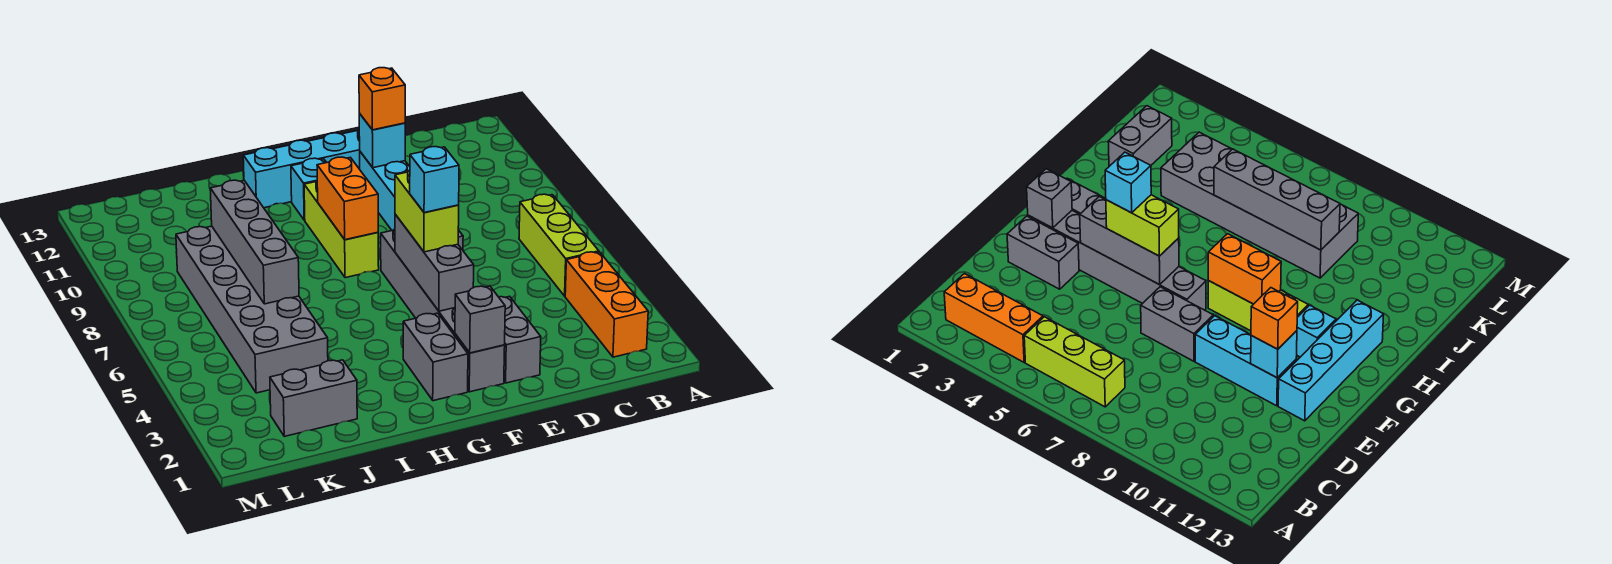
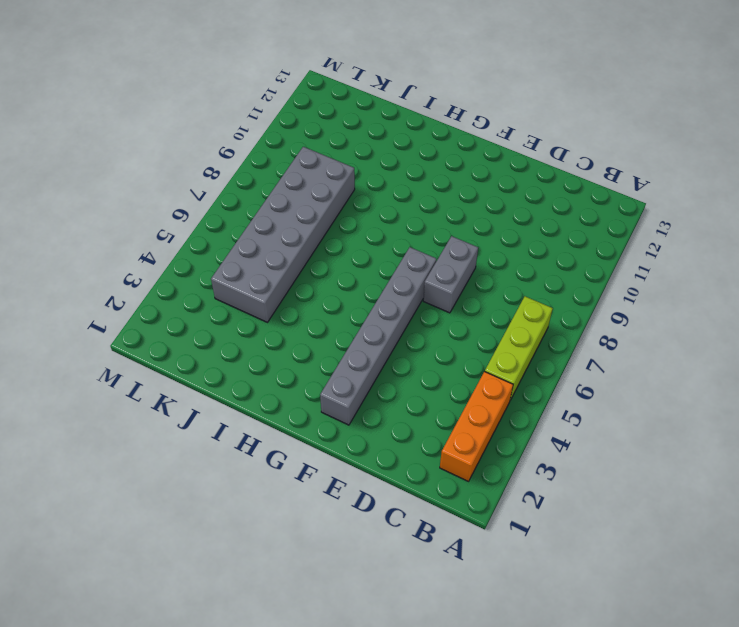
none -> grey 1x2 brick [499,296,541,383]
none -> cyan 1x3 brick [360,152,410,230]
none -> cyan 1x4 brick [243,130,360,208]

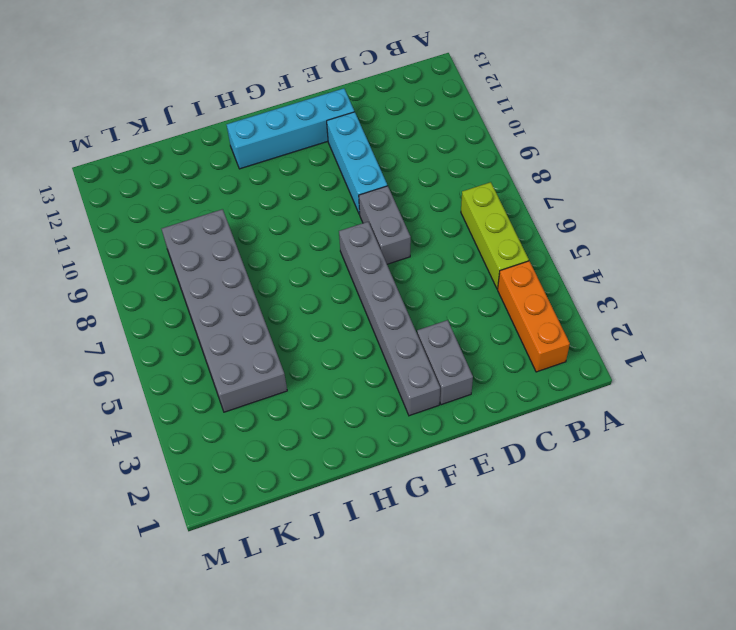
none -> grey 1x2 brick [403,313,468,401]
none -> lime 1x3 brick [304,181,379,278]
none -> cyan 1x1 brick [291,158,327,220]

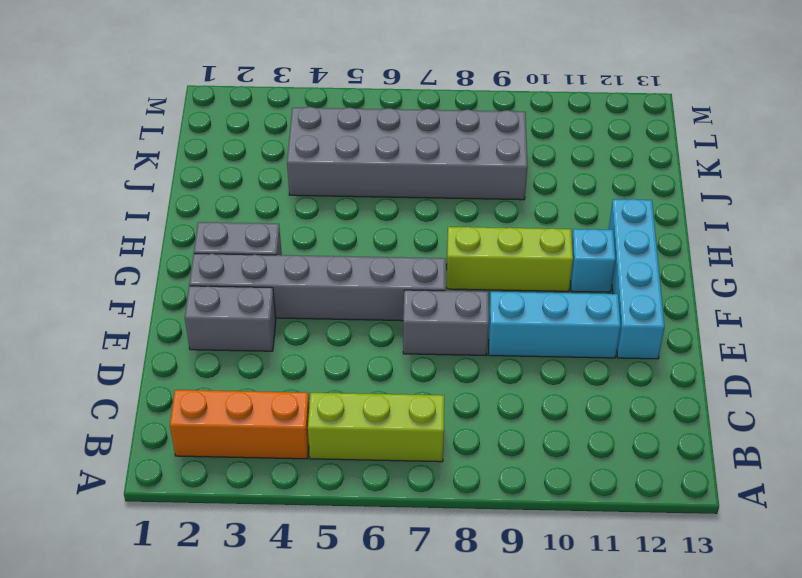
none -> grey 1x2 brick [270,360,357,436]
none -> cyan 1x1 brick [359,113,405,168]
none -> grey 1x1 brick [455,286,505,353]

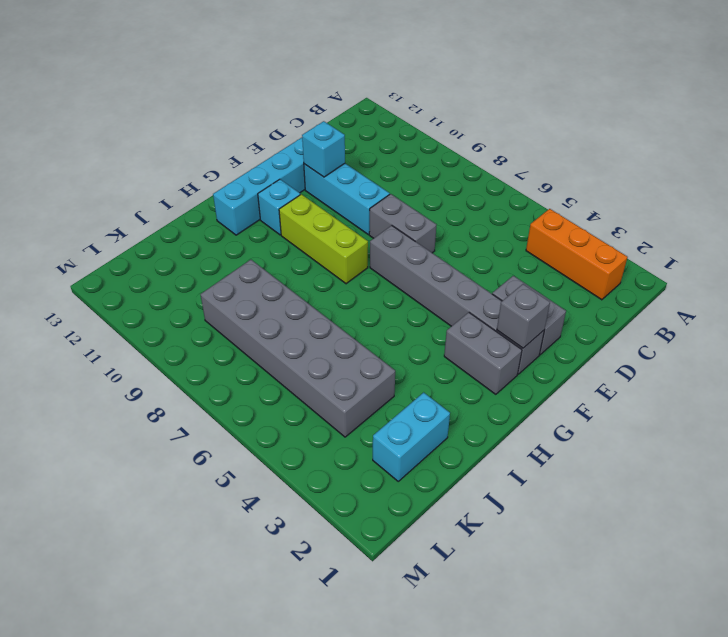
cyan 1x2 brick [373,392,450,481] -> grey 1x2 brick [270,360,357,436]
none -> lime 1x3 brick [519,194,599,296]
none -> grey 1x3 brick [395,214,474,311]
none -> orange 1x2 brick [317,157,378,240]

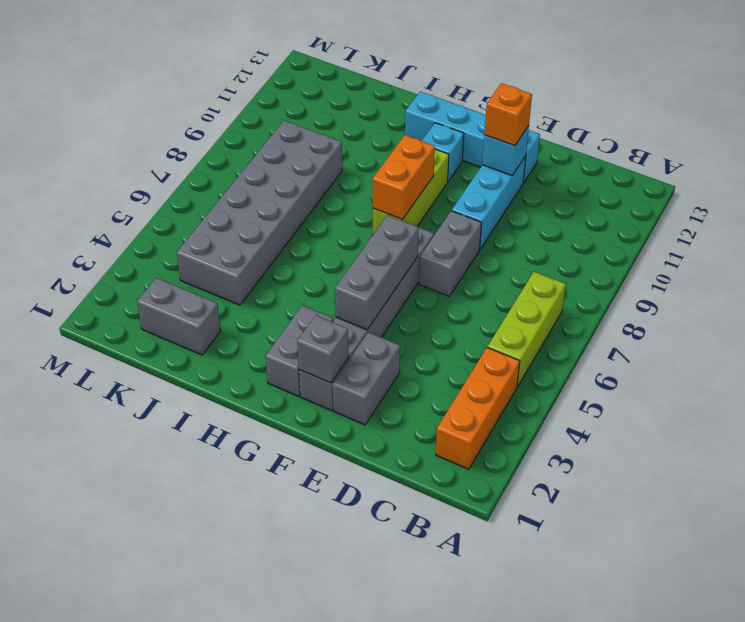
none -> grey 1x4 brick [210,180,299,304]
none -> lime 1x2 brick [395,170,459,252]
none -> cyan 1x1 brick [410,147,459,213]

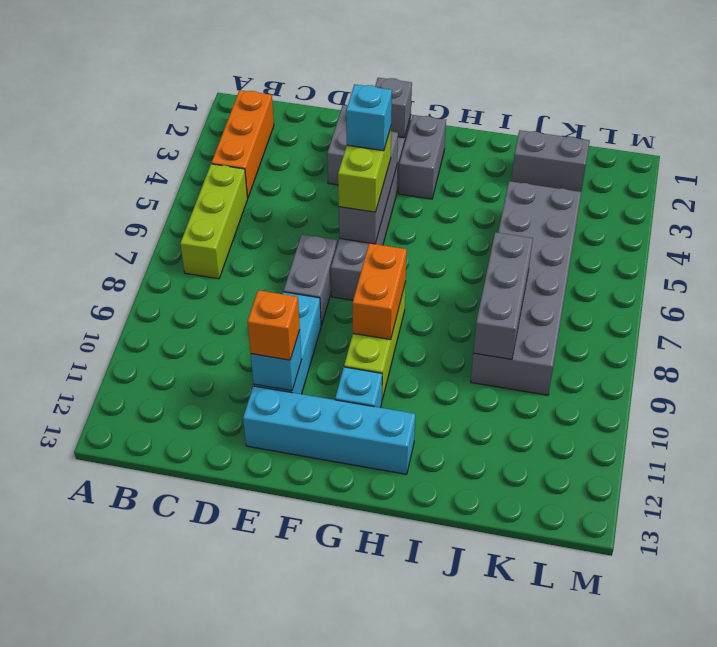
grey 1x3 brick [473,232,533,359] -> grey 1x4 brick [210,180,299,304]

